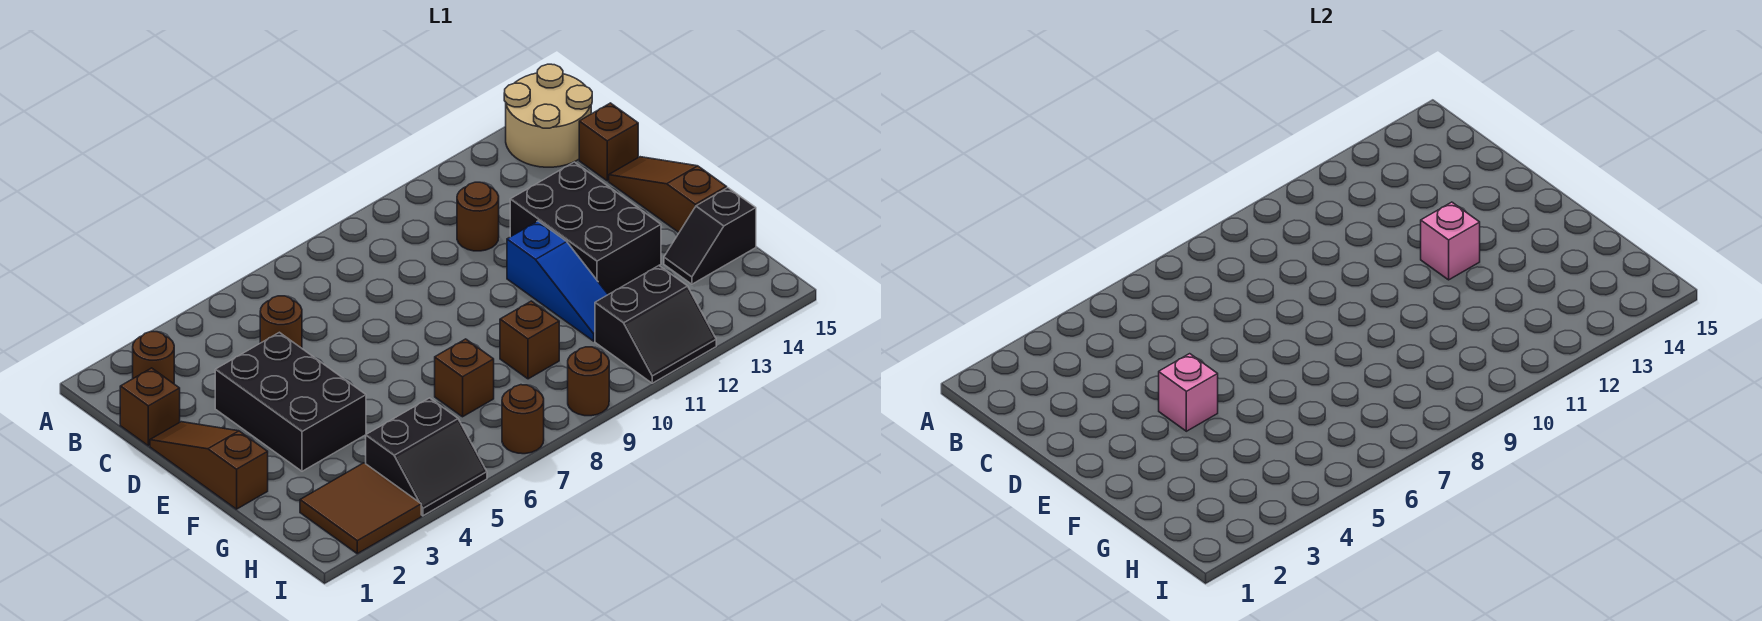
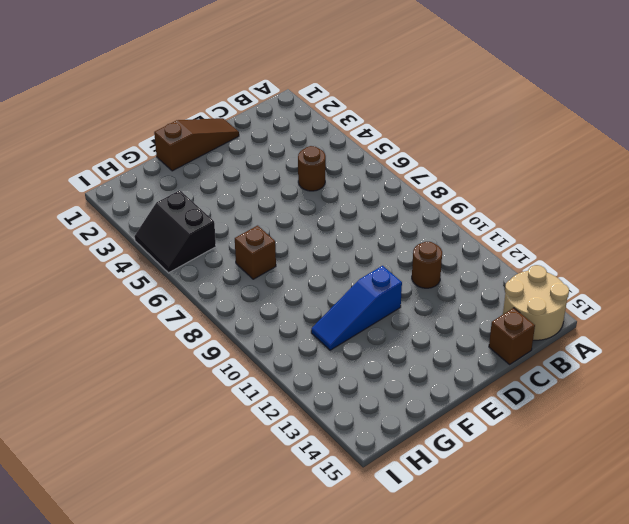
none -> brown 1x1 round brick [133,332,174,384]
none -> brown 1x1 brick [120,368,180,446]
none -> black 2x3 brick [215,332,366,471]

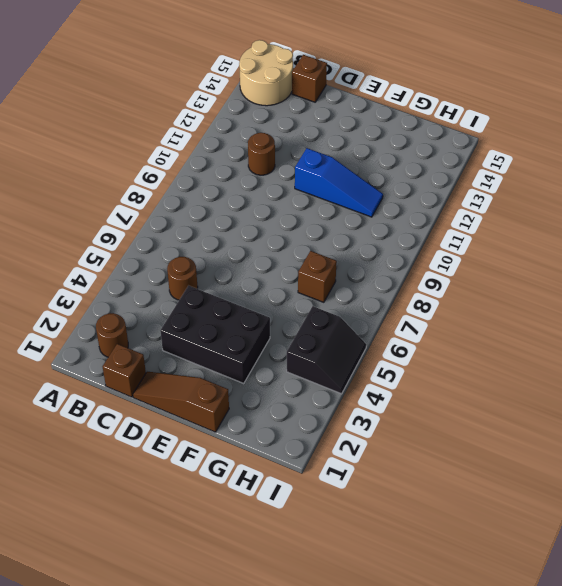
none -> black 2x3 brick [510,162,661,295]
none -> brown 1x3 slope [609,157,727,232]
none -> brown 1x1 brick [500,301,559,379]

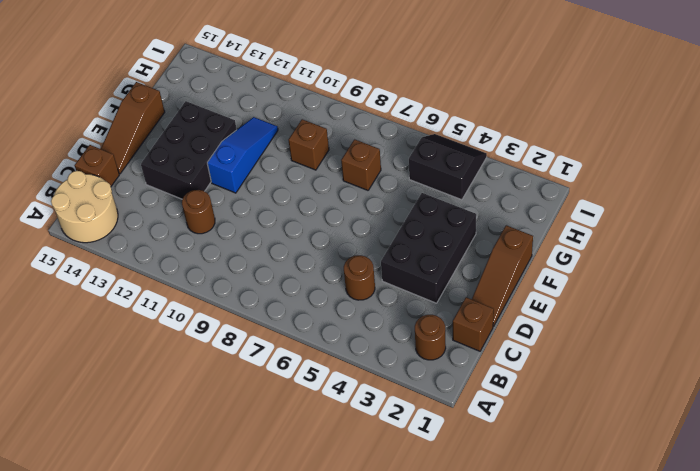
none -> black 1x2 slope [664,188,756,284]
none -> brown 2x2 tile [300,463,421,554]
none -> black 2x2 slope [595,266,716,383]

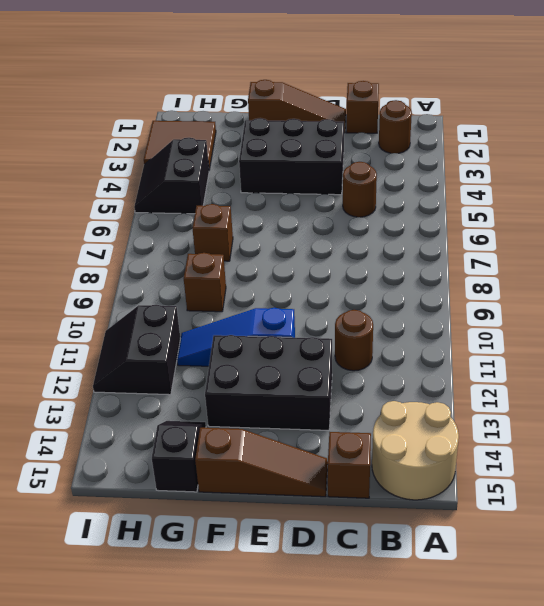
none -> brown 1x1 round brick [502,385,544,454]
none -> brown 1x1 round brick [568,347,609,416]
none -> pink 1x1 brick [1159,354,1218,431]

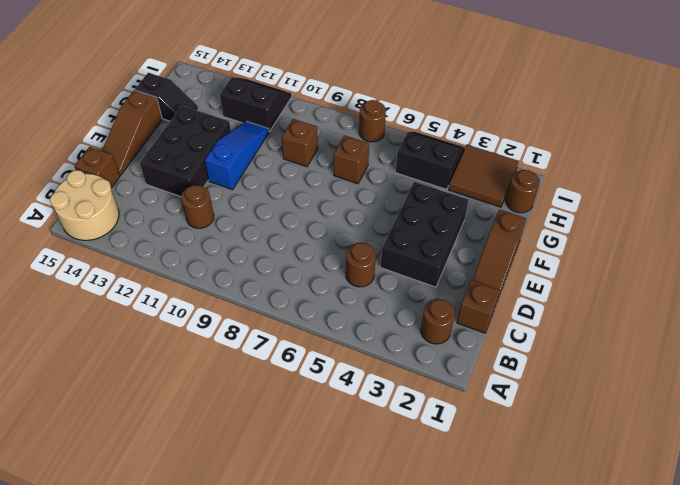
brown 1x1 round brick [506,170,540,213] -> brown 1x1 round brick moved to [568,347,609,416]
none -> pink 1x1 brick [1159,354,1218,431]
none -> pink 1x1 brick [1421,202,1480,280]

